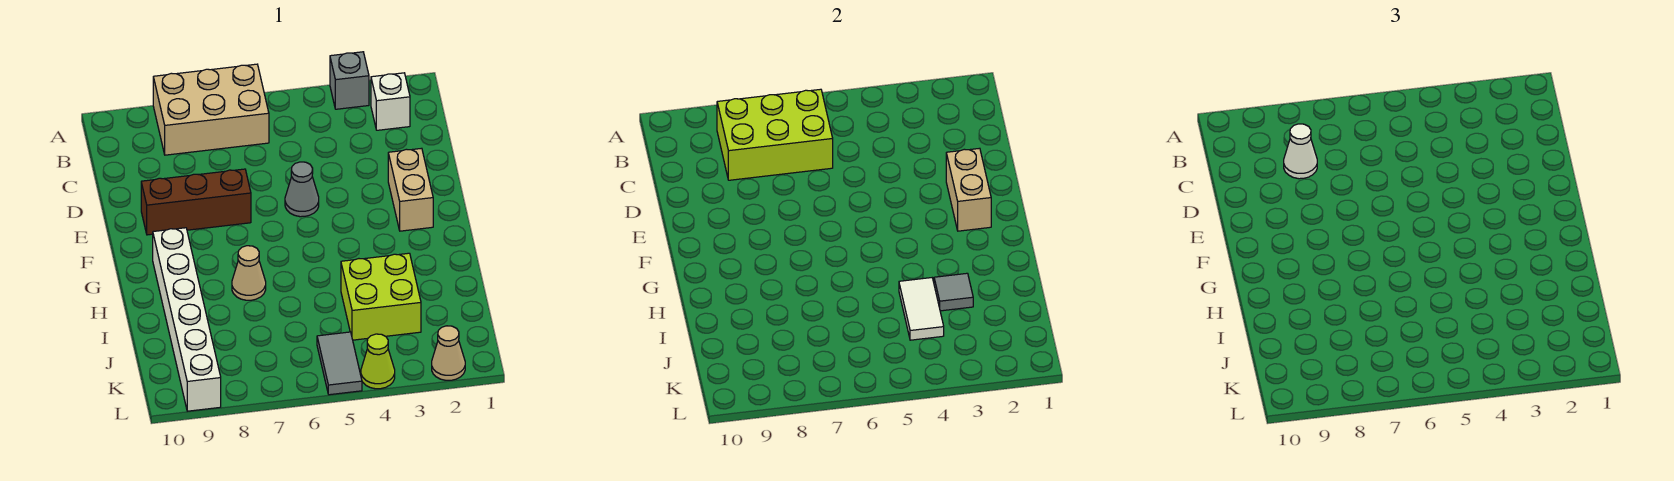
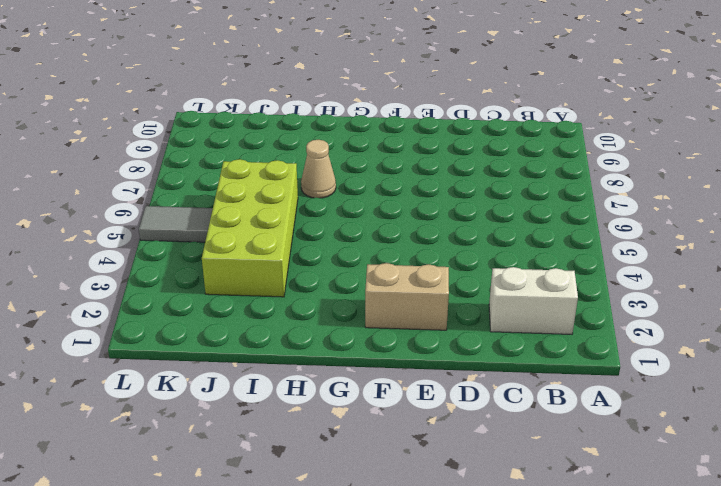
white 1x2 brick [489,267,578,334] -> white 1x1 brick [371,73,410,130]
lime 2x4 brick [202,159,298,297] -> lime 2x2 brick [341,253,421,340]
none -> grey 1x1 brick [330,52,369,109]
none -> tan 2x3 brick [153,64,269,155]
none -> grey 1x1 cone [285,162,319,217]

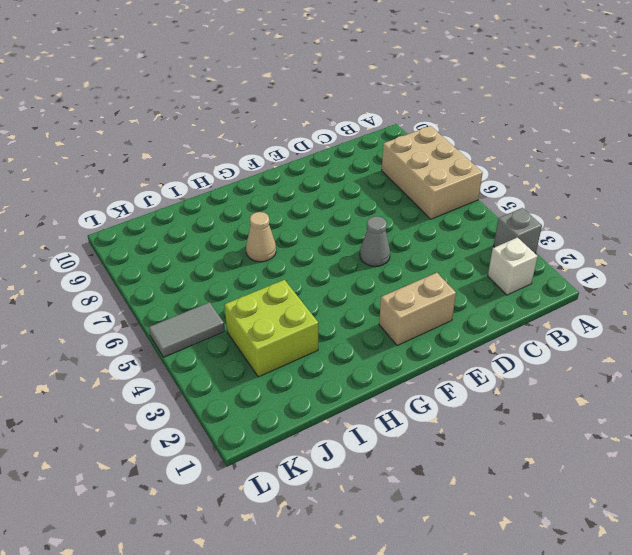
none -> brown 1x3 brick [141,169,251,235]
none -> white 1x6 brick [153,228,221,411]
none -> tan 1x1 cone [432,326,465,380]

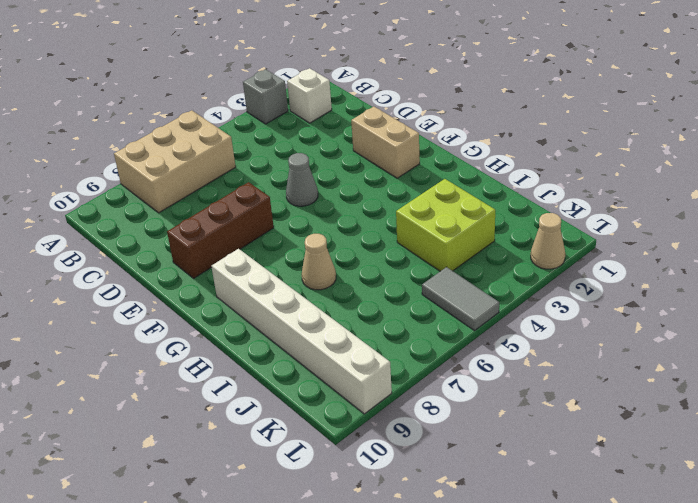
none -> lime 1x1 cone [361,334,395,389]
none -> lime 2x3 brick [717,89,833,180]
none -> tan 1x2 brick [946,148,991,231]

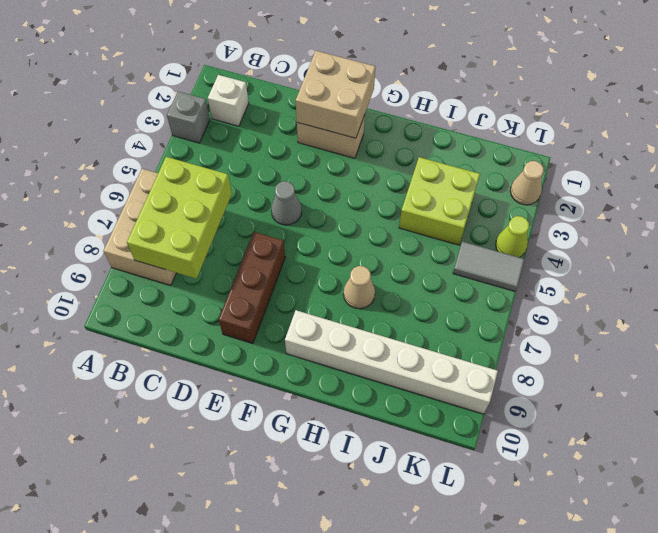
tan 2x2 brick [296,51,376,138] -> tan 1x2 brick [946,148,991,231]
none -> grey 1x1 tile [934,273,973,311]
none -> white 1x2 tile [899,278,944,340]
none -> white 1x1 cone [1284,124,1317,179]

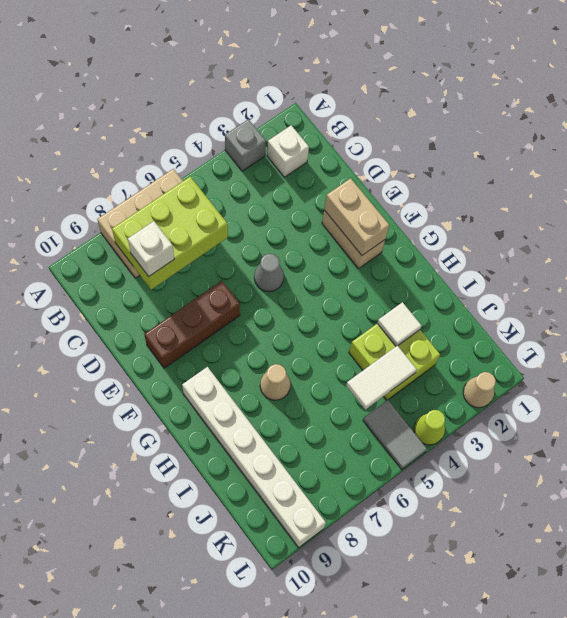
white 1x1 brick [128,221,174,276] -> white 1x1 cone [1284,124,1317,179]
white 1x1 tile [377,302,422,346] -> grey 1x1 tile [934,273,973,311]
white 1x2 tile [346,346,417,409] -> white 1x2 tile turned to [899,278,944,340]

